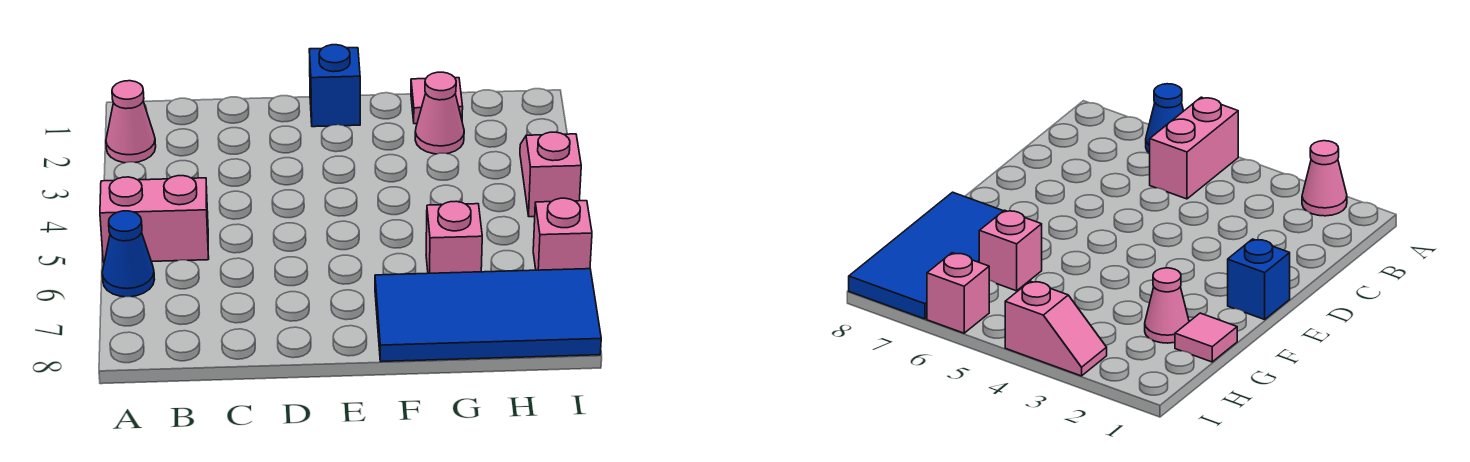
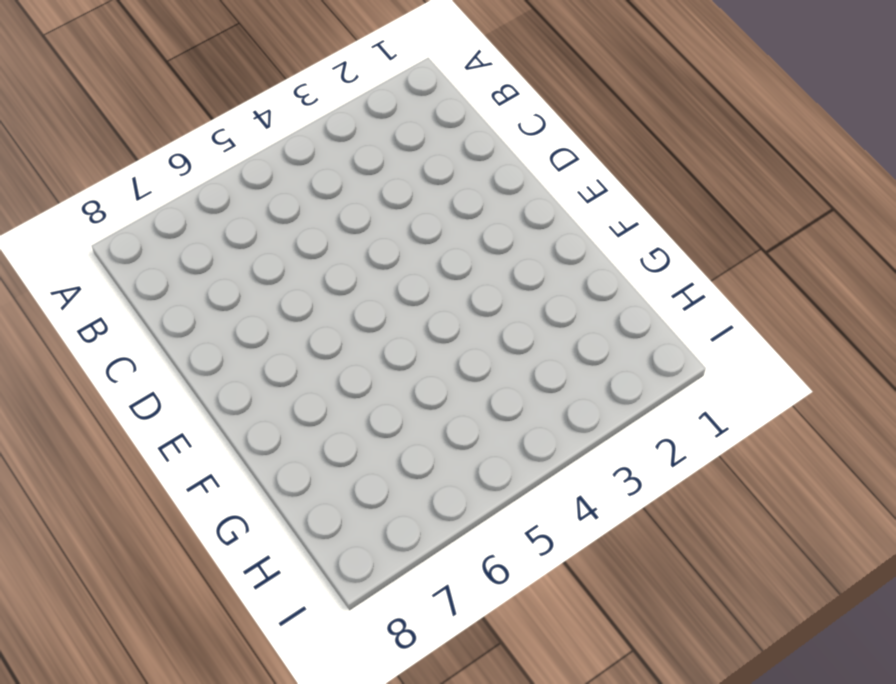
none -> pink 1x1 cone [106,81,156,163]
none -> pink 1x2 brick [100,176,209,263]

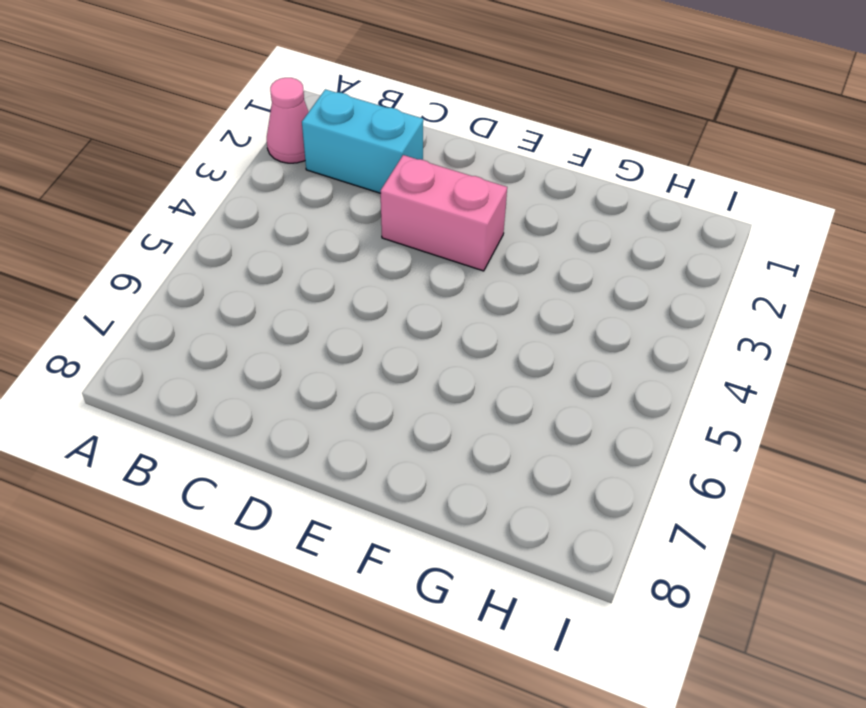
cyan 1x2 brick [302,89,423,193] -> none
pink 1x2 brick [381,155,507,271] -> pink 1x2 brick moved to [100,176,209,263]
none -> blue 1x1 cone [102,211,154,297]
none -> blue 1x1 brick [309,45,360,127]

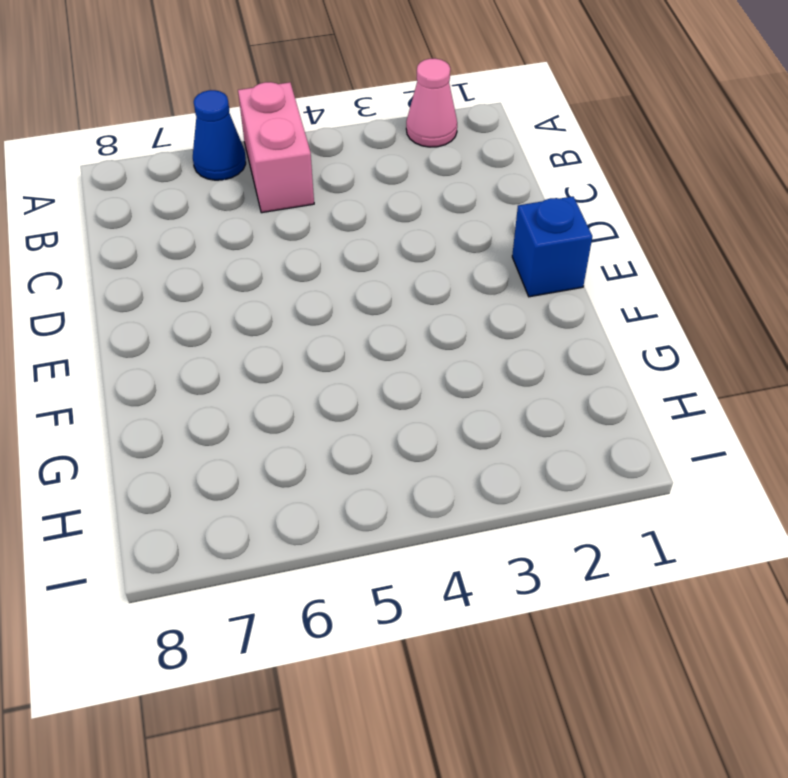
none -> blue 2x4 tile [375,269,601,362]
none -> pink 1x1 tile [411,78,463,124]

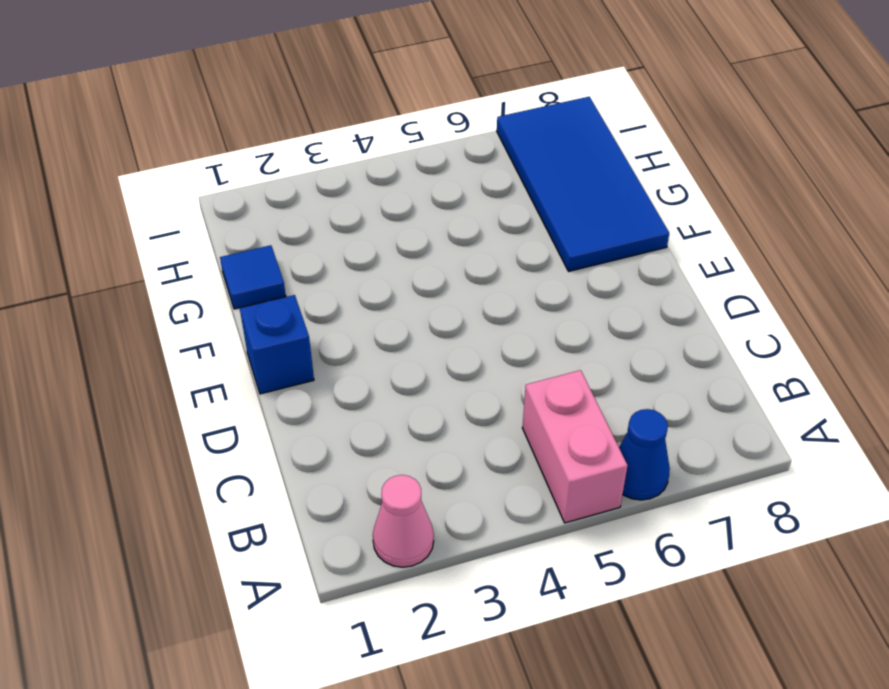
blue 1x1 tile [220,245,286,309] -> pink 1x1 tile [411,78,463,124]
none -> pink 1x1 cone [415,72,464,154]
none -> pink 1x1 brick [426,201,482,273]

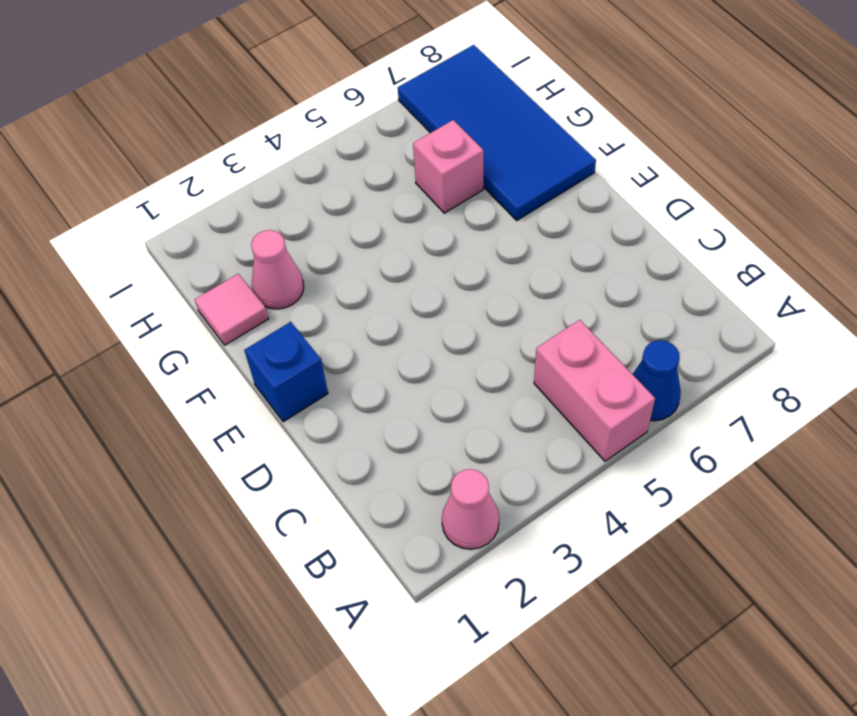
none -> pink 1x2 slope [520,132,581,217]
none -> pink 1x1 brick [533,198,592,270]

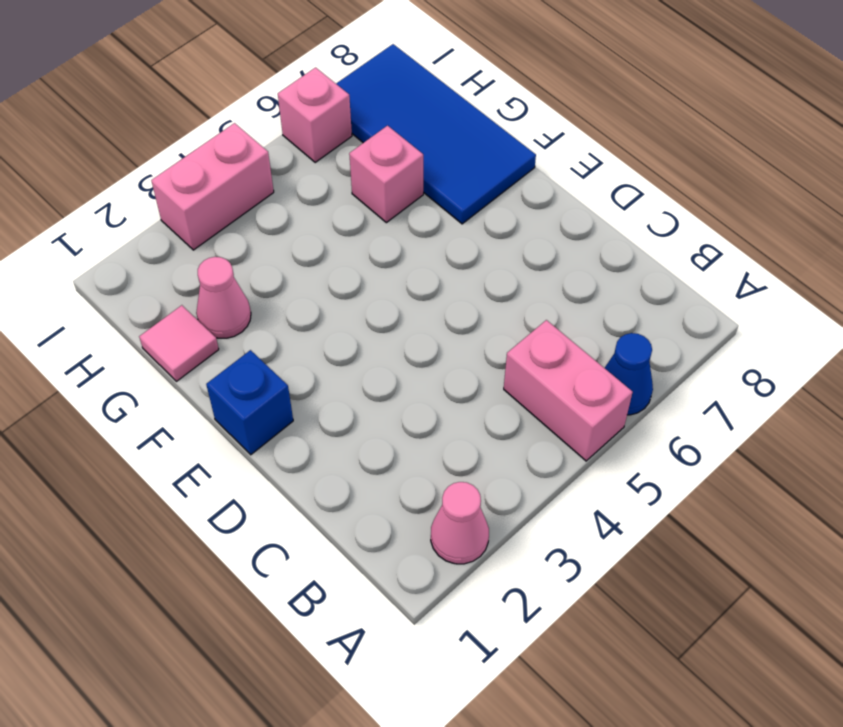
pink 1x2 brick [151,123,274,250] -> pink 1x2 slope [520,132,581,217]

